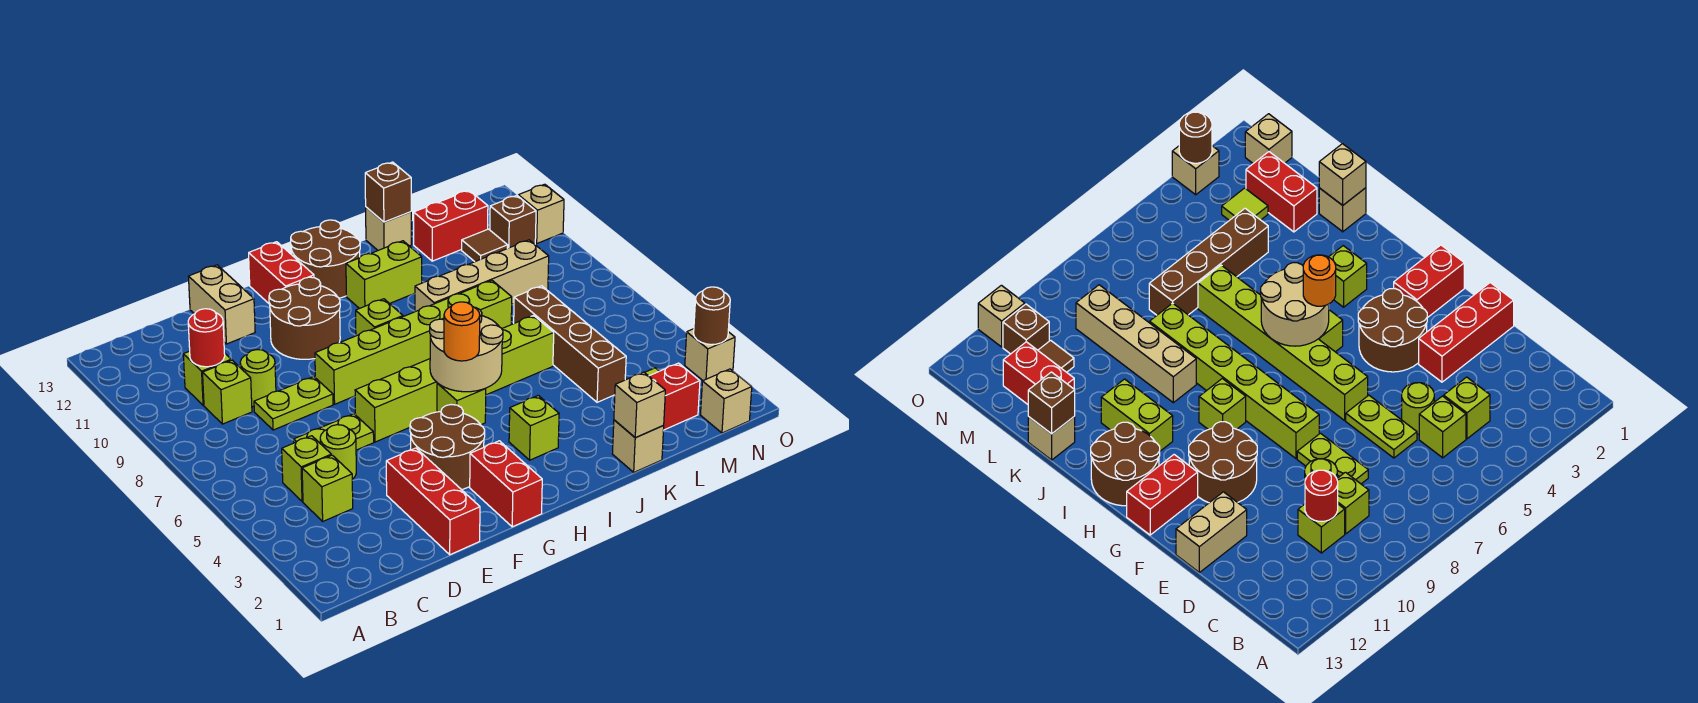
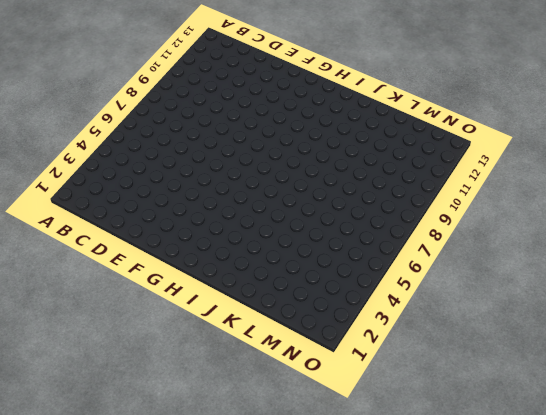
none -> lime 1x1 brick [302,455,353,521]
none -> lime 1x1 brick [282,436,331,502]
none -> lime 1x1 brick [203,360,252,424]
none -> lime 1x1 brick [183,351,231,405]

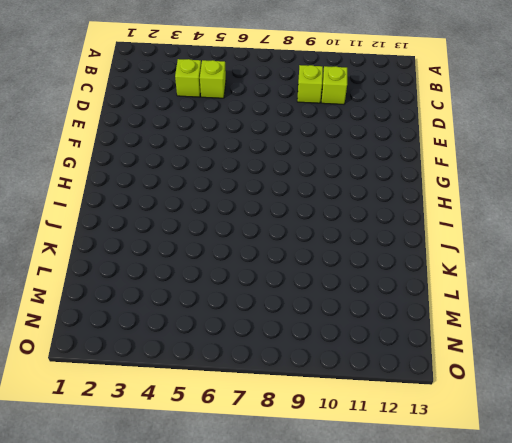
none -> lime 1x1 round brick [320,425,356,479]
none -> lime 1x2 plate [294,414,374,450]
none -> lime 1x2 plate [254,377,333,430]
none -> lime 1x1 round brick [240,350,276,407]

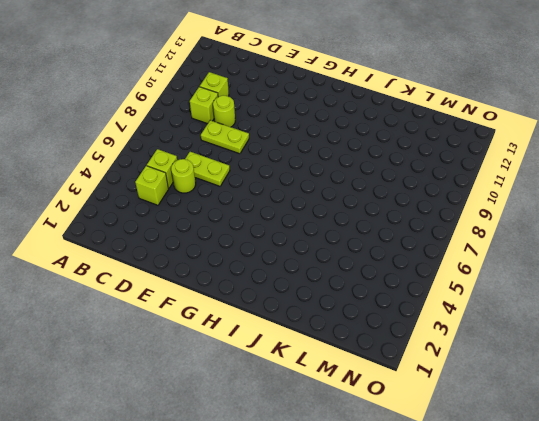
none -> red 1x3 brick [386,448,480,555]
none -> tan 1x2 brick [188,265,255,344]
none -> brown 2x2 round brick [410,405,485,490]
none -> lime 1x6 brick [355,316,554,442]

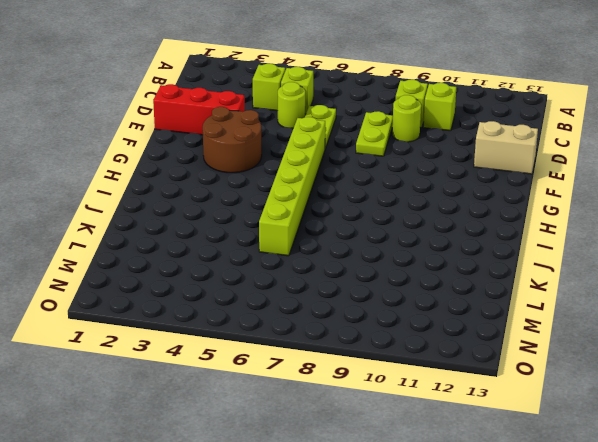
none -> lime 1x6 brick [315,281,512,404]
none -> brown 2x2 round brick [269,277,340,359]
none -> red 1x2 brick [470,441,542,527]
none -> red 1x2 brick [249,242,314,304]

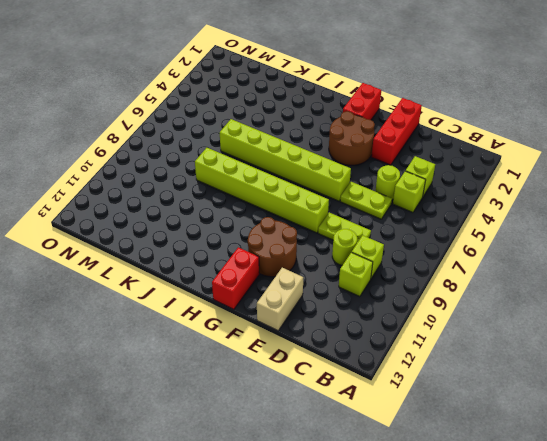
none -> lime 1x1 brick [437,383,486,425]
none -> lime 1x1 brick [356,299,403,336]
none -> brown 2x2 round brick [291,220,360,298]
none -> lime 1x1 brick [509,395,559,460]

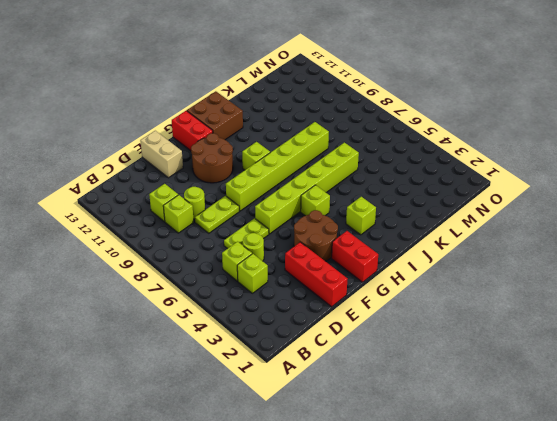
brown 2x2 brick [187,91,243,140] -> brown 2x2 round brick [291,220,360,298]
none -> lime 1x2 brick [346,241,422,309]
none -> tan 1x4 brick [415,240,549,312]
none -> tan 1x1 brick [612,420,664,472]
none -> tan 1x1 brick [366,207,411,250]

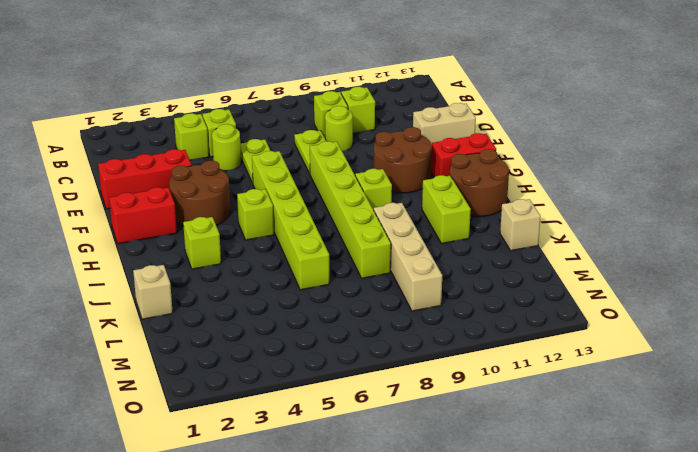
none -> red 1x2 brick [649,363,700,430]
none -> brown 1x4 brick [514,286,626,402]
none -> red 1x2 brick [414,190,488,261]
none -> lime 1x1 tile [1222,188,1268,220]

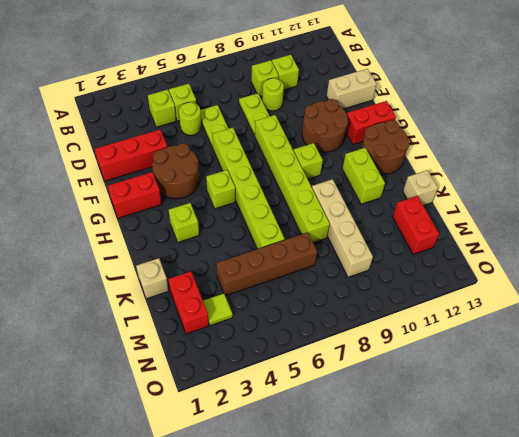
none -> brown 1x1 tile [462,229,508,262]
none -> tan 1x1 brick [701,369,752,433]
none -> brown 1x1 brick [490,195,536,248]
none -> tan 1x1 brick [685,329,735,380]

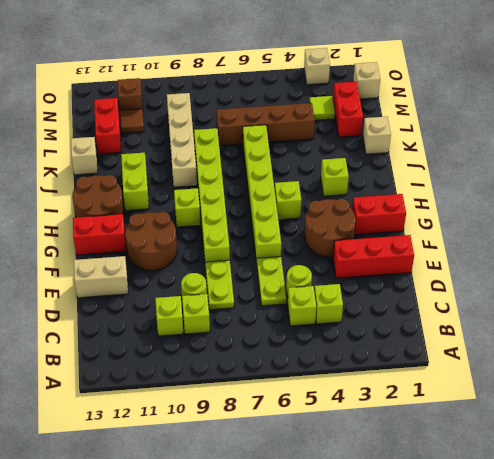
none -> tan 1x1 brick [518,184,564,243]
none -> red 1x1 round brick [188,309,225,367]
none -> tan 2x2 round brick [430,307,503,392]
none -> tan 1x1 brick [614,372,665,438]

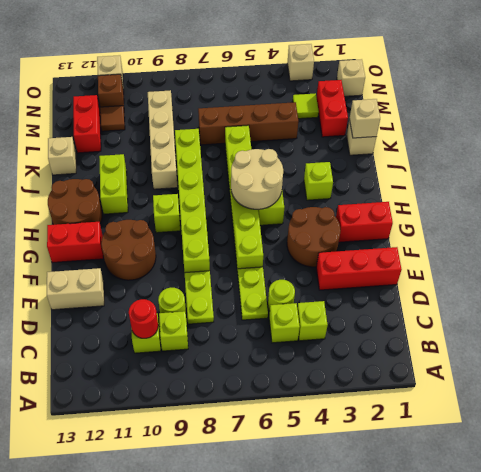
none -> brown 1x1 brick [365,162,411,222]
none -> brown 1x1 round brick [694,287,730,345]
none -> orange 1x1 round brick [444,302,480,361]

